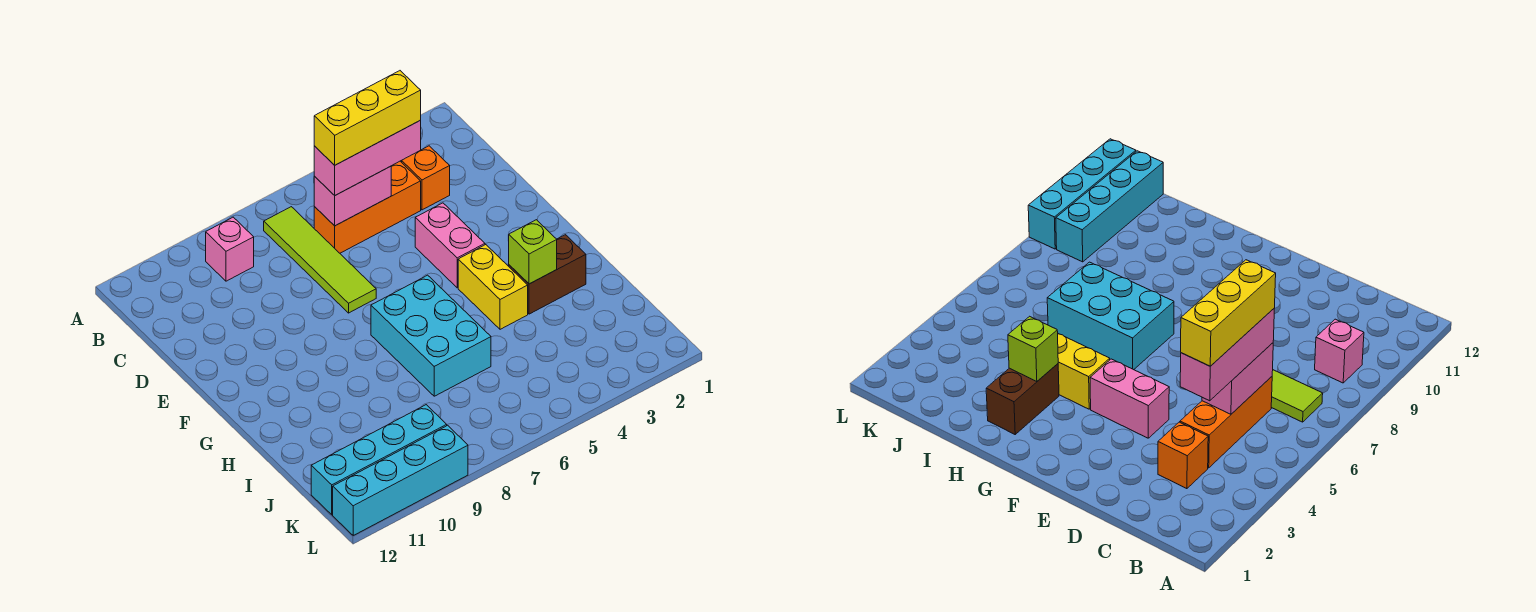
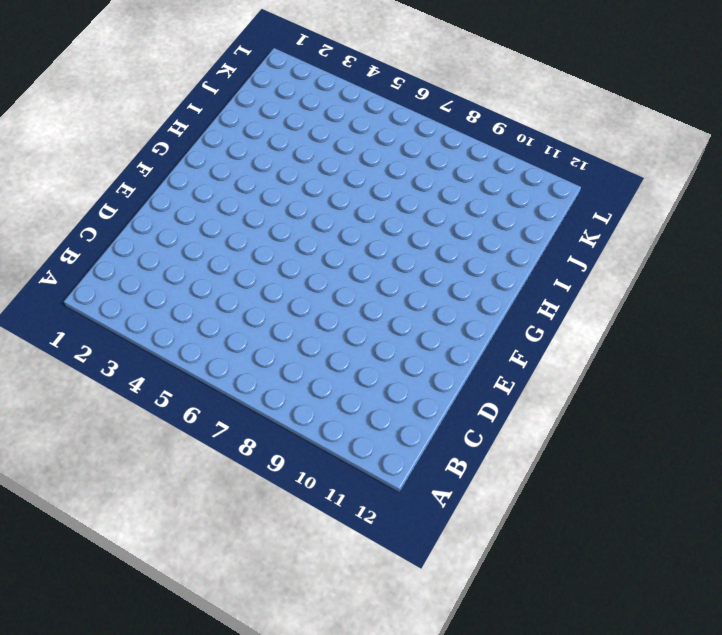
none -> lime 1x4 tile [264,207,376,313]
none -> pink 1x1 brick [206,217,254,281]
none -> orange 1x1 brick [402,146,450,210]

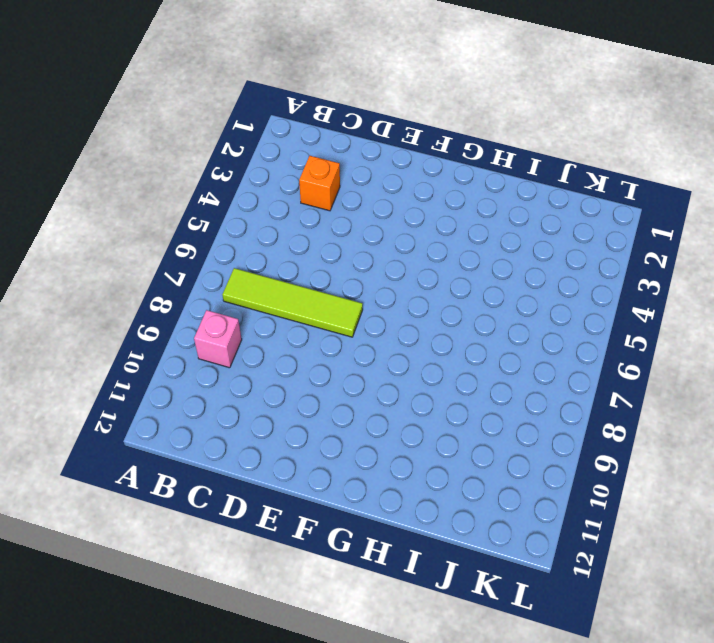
none -> orange 1x3 brick [314,161,421,253]
none -> pink 1x2 brick [415,203,485,288]
none -> yellow 1x2 brick [458,245,528,329]

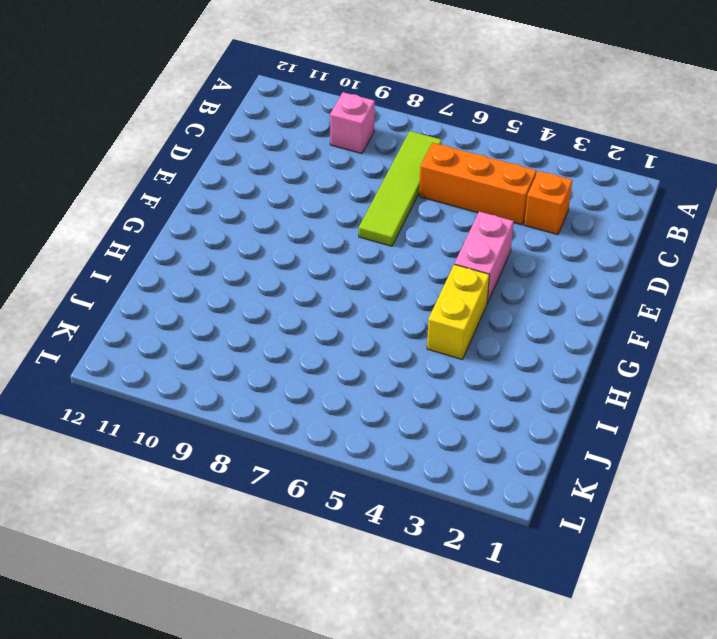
none -> cyan 2x3 brick [371,275,491,396]
none -> brown 1x2 brick [509,235,586,314]
none -> cyan 1x4 brick [311,405,447,515]

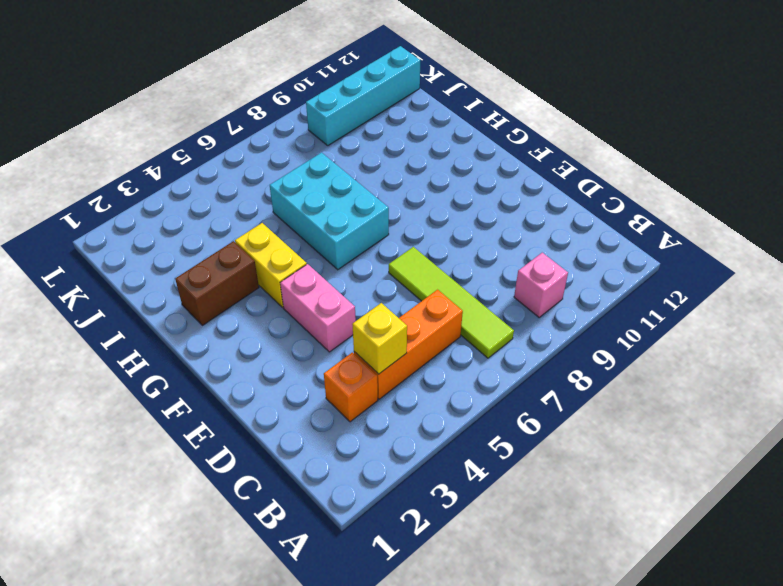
yellow 1x1 brick [352,303,407,374] -> none
none -> cyan 1x4 brick [333,425,468,535]
none -> pink 1x2 brick [314,166,391,226]
none -> lime 1x1 brick [508,220,557,284]

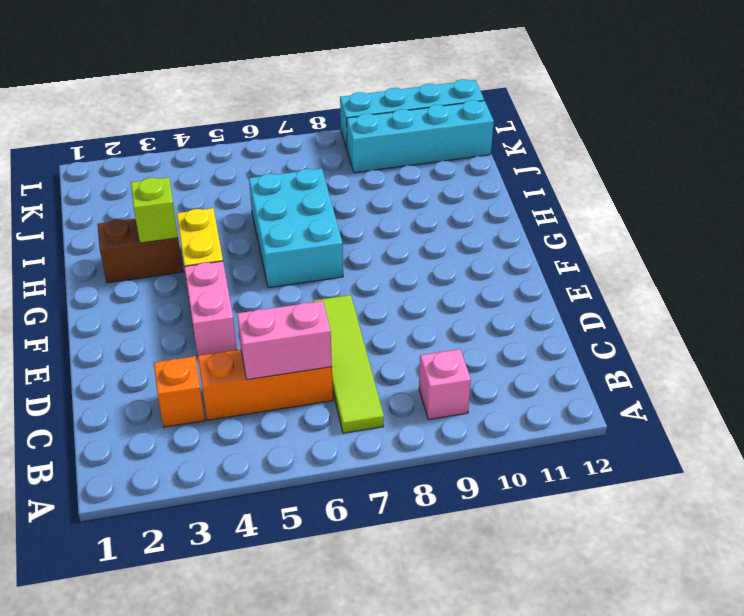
none -> pink 1x3 brick [314,121,421,195]
none -> yellow 1x3 brick [314,71,421,165]

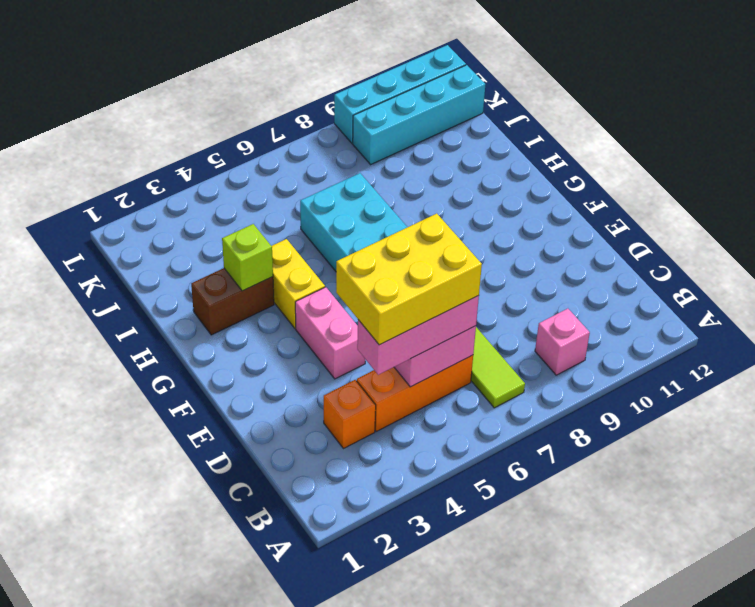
yellow 2x3 brick [336,214,482,345] -> yellow 1x3 brick [314,71,421,165]

